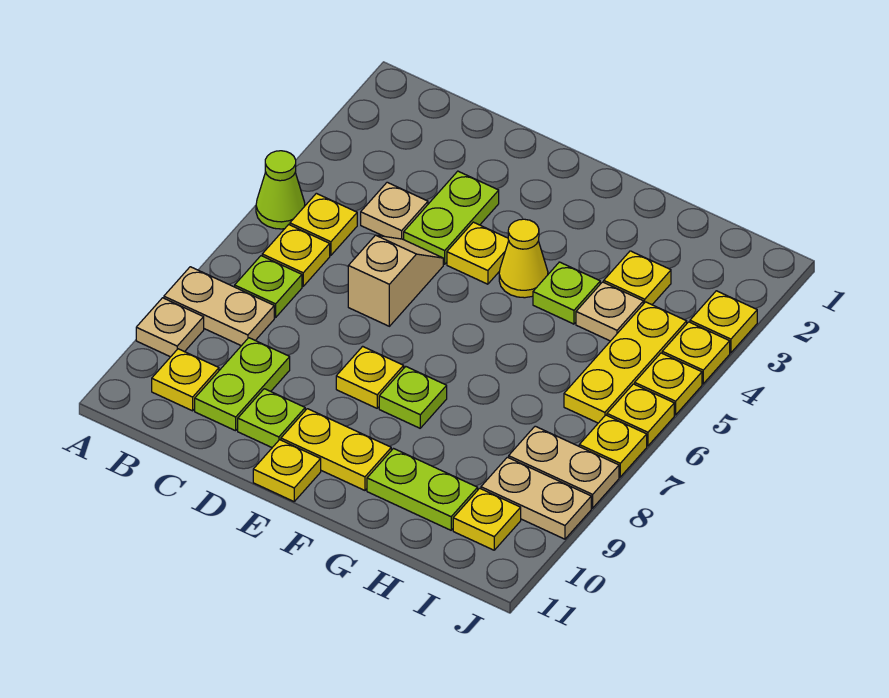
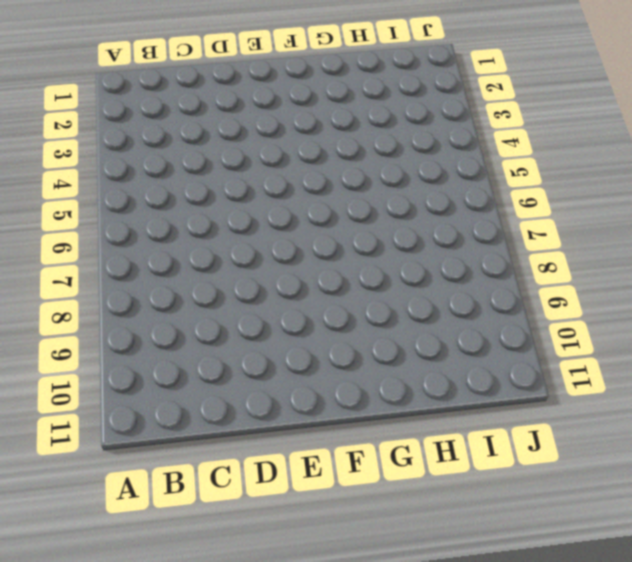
none -> lime 1x1 cone [256,151,305,229]
none -> tan 1x2 plate [164,267,274,346]
none -> tan 1x1 plate [136,298,204,357]
none -> yellow 1x1 plate [290,193,357,255]

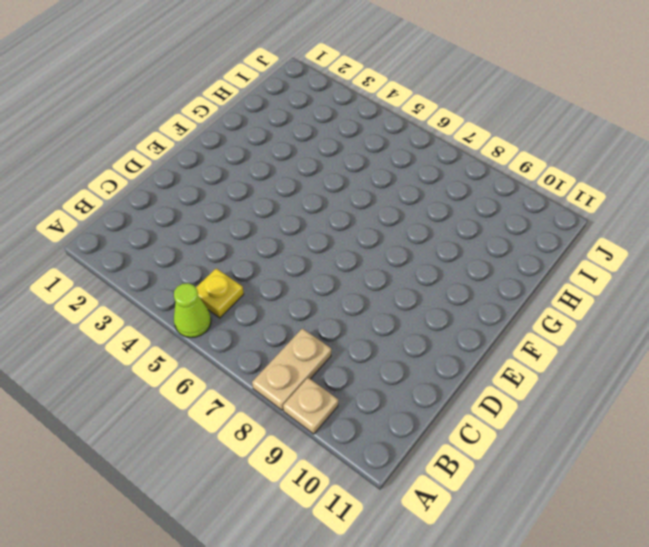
none -> yellow 1x1 plate [262,225,330,286]
none -> lime 1x1 plate [235,256,302,318]
none -> yellow 1x1 plate [152,349,219,411]
none -> tan 1x1 plate [361,182,428,240]

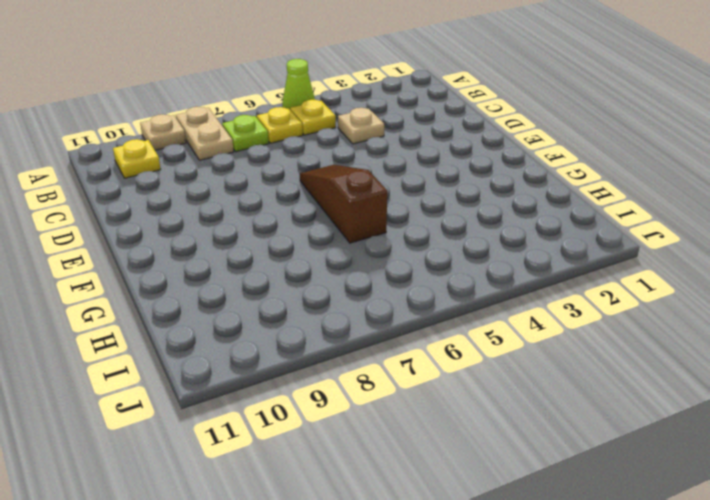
brown 1x3 slope [300,165,387,243] -> none
none -> lime 1x2 plate [195,338,290,431]
none -> lime 1x2 plate [404,171,499,264]
none -> tan 1x2 slope [348,235,443,326]
none -> lime 1x1 plate [238,389,305,447]

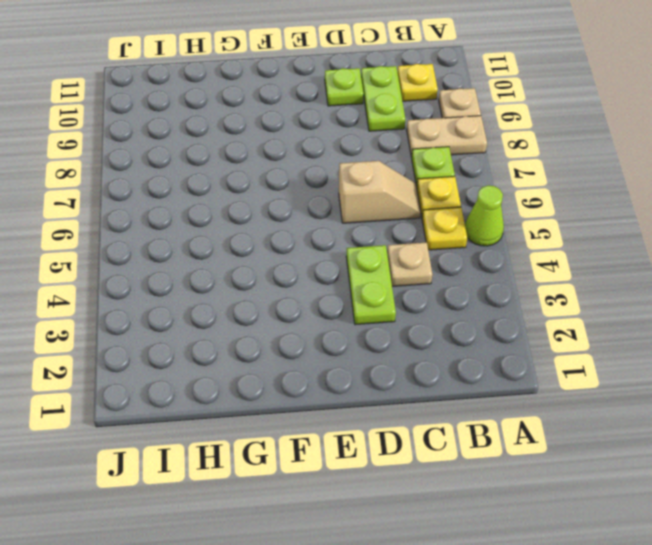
tan 1x2 slope [339,161,421,223] -> tan 1x2 slope turned to [348,235,443,326]
none -> yellow 1x1 plate [447,222,509,284]
none -> yellow 1x1 plate [336,346,404,408]
none -> yellow 1x2 plate [281,409,391,490]
none -> yellow 1x1 plate [253,440,321,501]

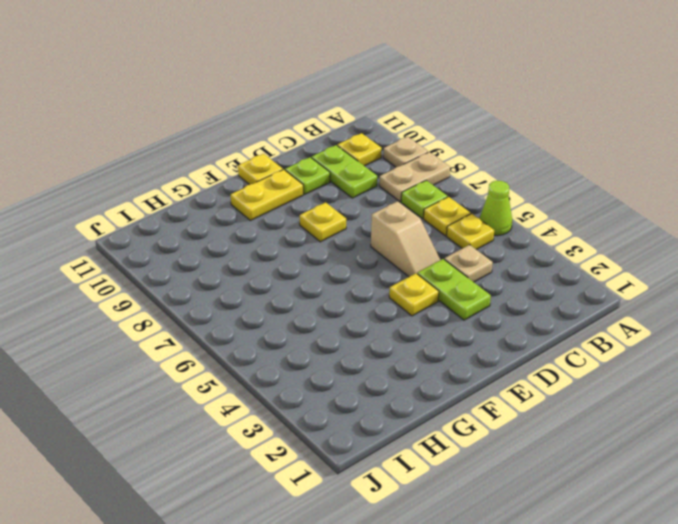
none -> yellow 1x1 cone [499,219,548,298]
none -> lime 1x1 plate [379,366,447,428]
none -> lime 1x1 plate [533,262,600,324]
none -> lime 1x2 plate [367,449,478,530]

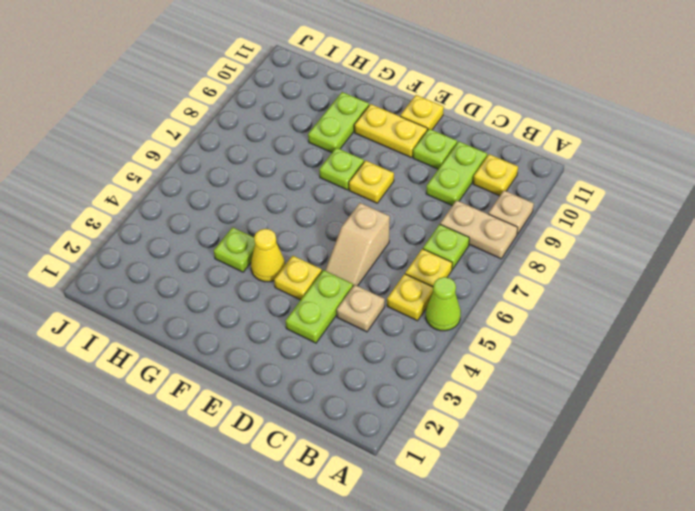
lime 1x2 plate [308,92,369,153] -> lime 1x2 plate turned to [367,449,478,530]
none -> yellow 1x1 plate [604,251,671,305]
none -> tan 1x1 plate [576,282,643,341]
none -> yellow 1x3 plate [564,302,687,423]
none -> tan 1x2 plate [509,426,619,508]

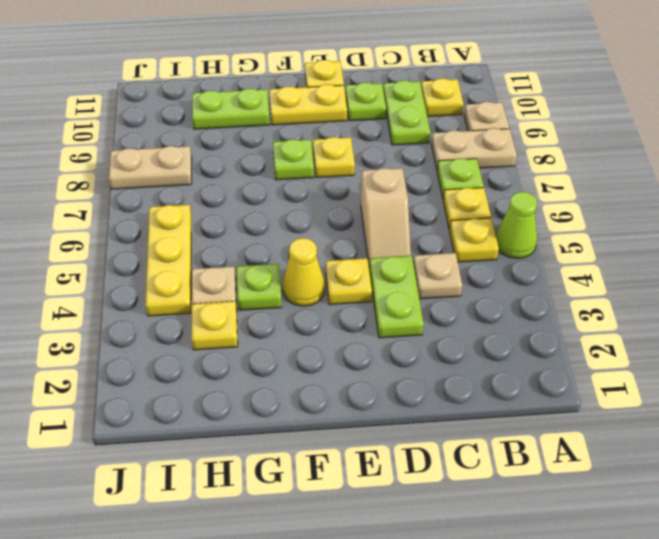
none -> tan 1x2 plate [481,457,591,539]
none -> yellow 1x1 plate [453,488,521,550]
none -> yellow 1x1 plate [690,291,757,353]
none -> yellow 1x1 plate [662,322,730,384]

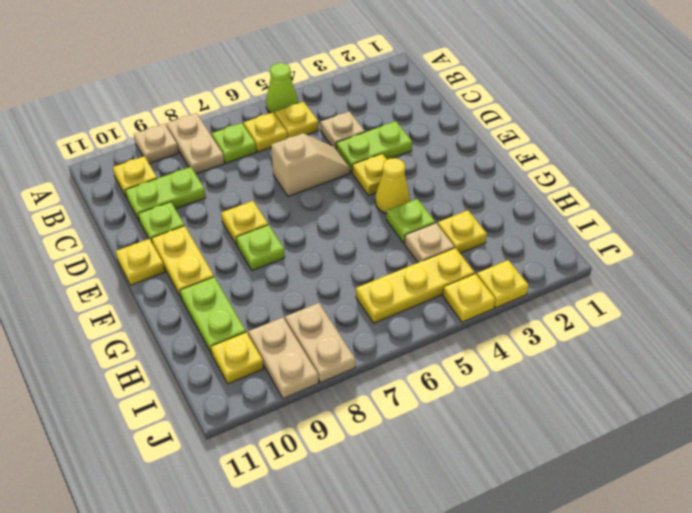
none -> yellow 1x1 plate [635,353,702,415]
none -> yellow 1x1 plate [607,384,674,446]
none -> yellow 1x1 plate [579,415,647,477]

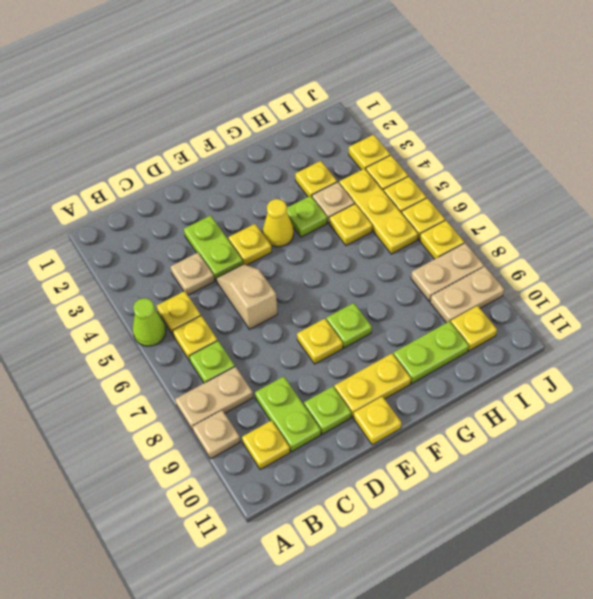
yellow 1x1 plate [329,204,372,246] -> none

